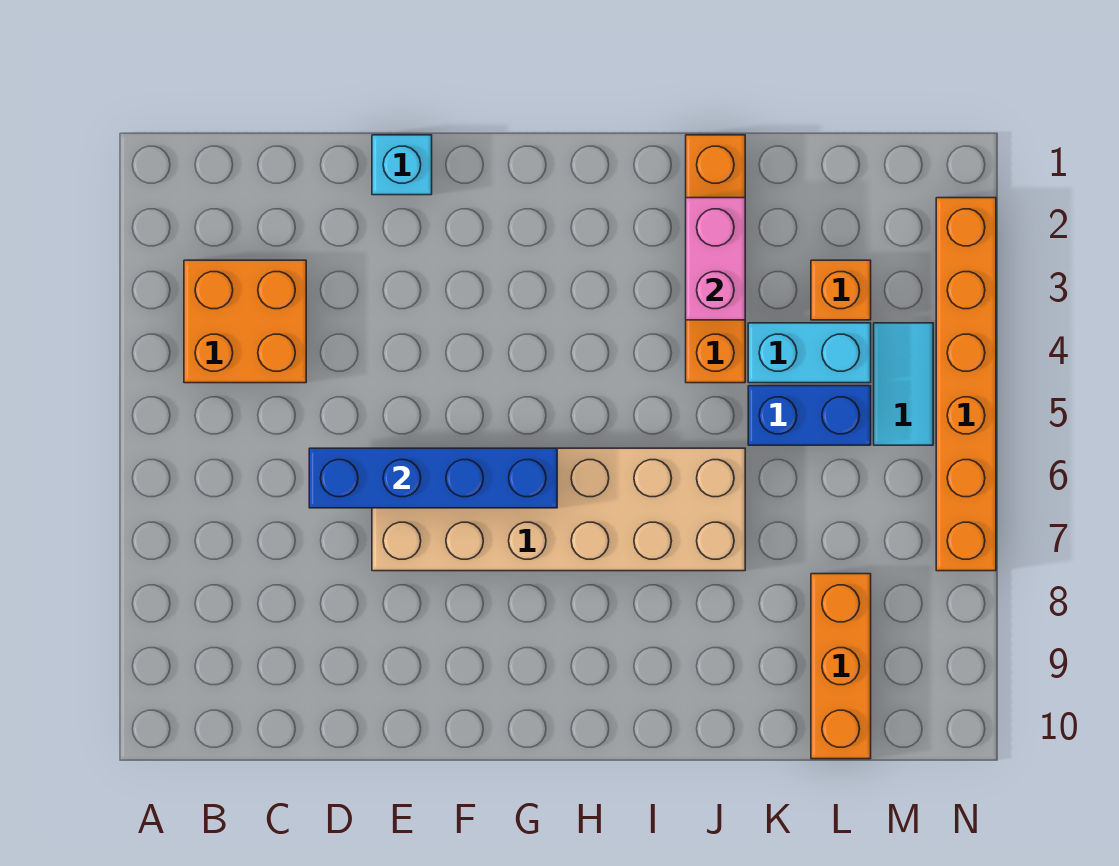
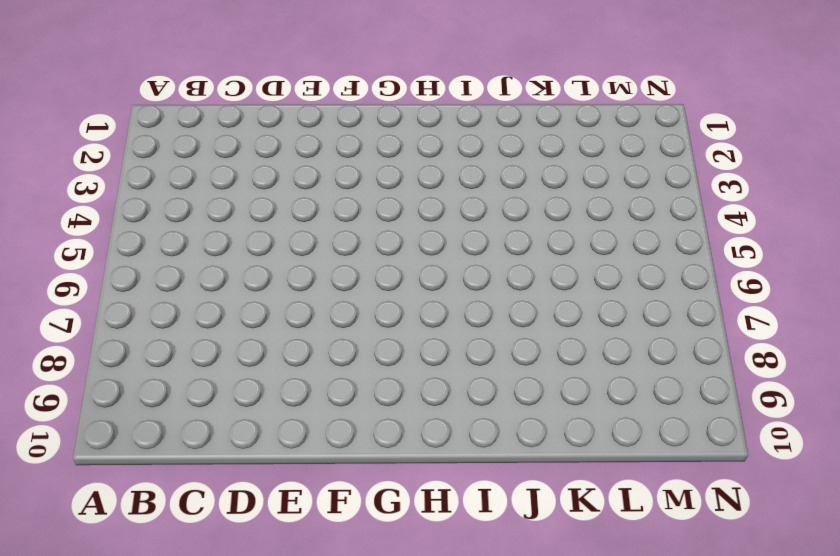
none -> orange 2x2 brick [184,260,306,383]
none -> cyan 1x1 brick [372,135,432,195]
none -> tan 2x6 brick [372,448,745,571]

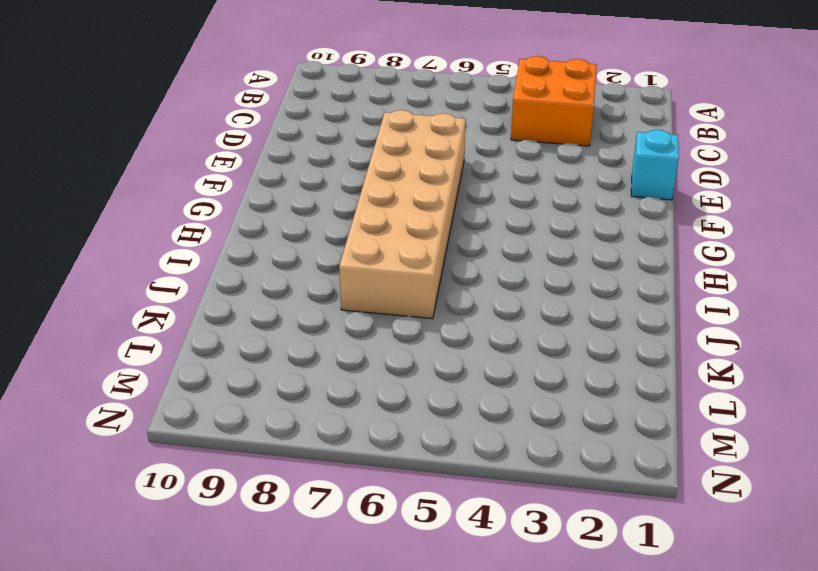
none -> orange 1x4 brick [686,135,745,383]
none -> cyan 1x2 brick [748,323,871,383]
none -> blue 1x2 brick [748,386,871,445]

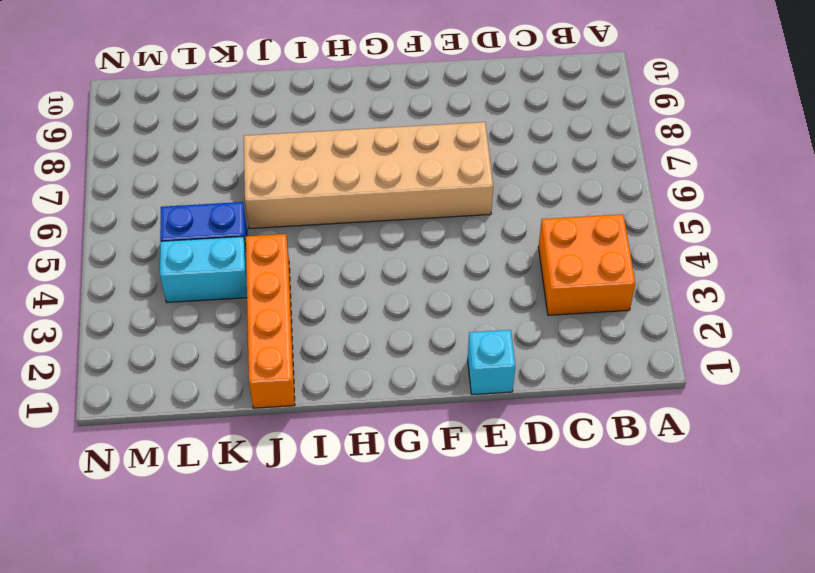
none -> orange 1x1 brick [811,260,871,320]
none -> orange 1x3 brick [811,574,871,759]
none -> cyan 1x2 tile [874,323,933,445]

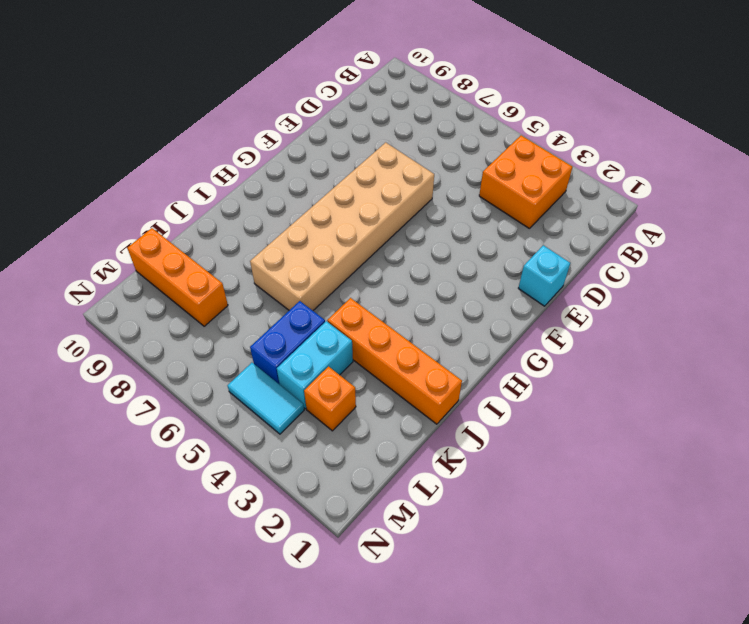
none -> orange 1x6 brick [936,198,996,571]
none -> blue 1x4 brick [309,448,557,508]
none -> pink 1x2 brick [686,198,745,320]

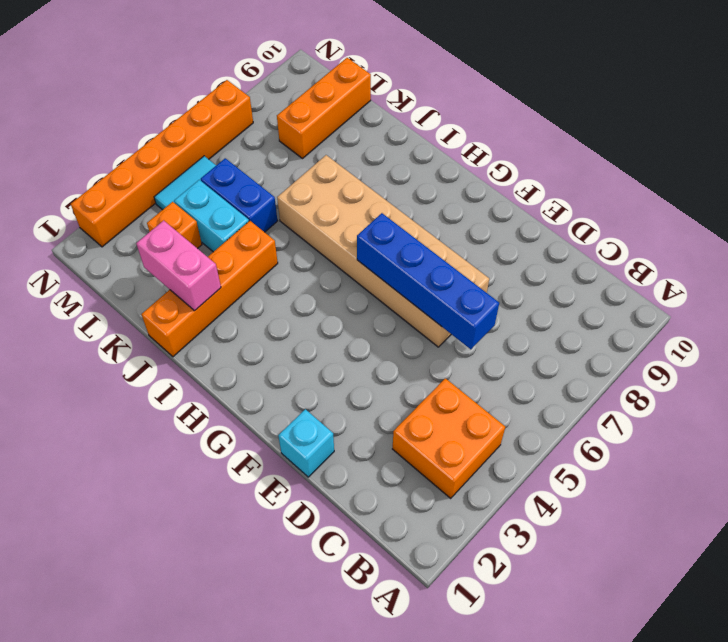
pink 1x2 brick [136,220,221,311] -> pink 1x2 brick turned to [686,198,745,320]

